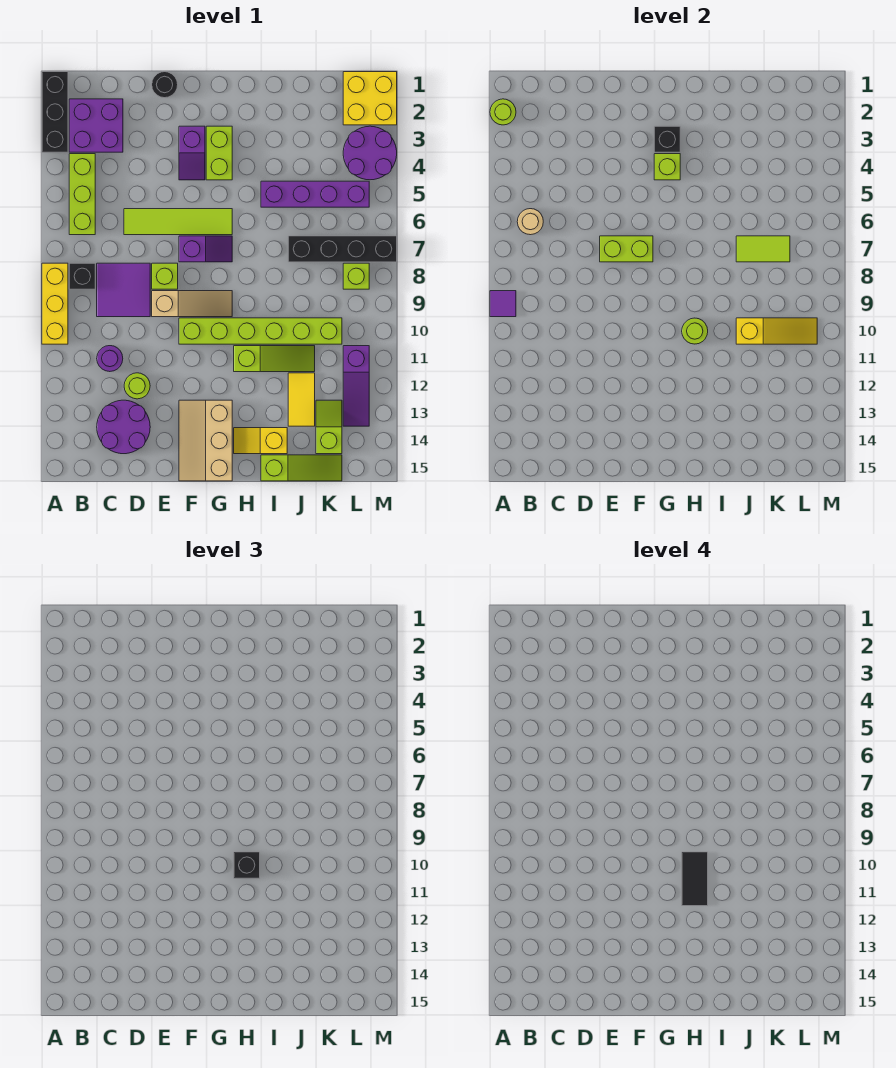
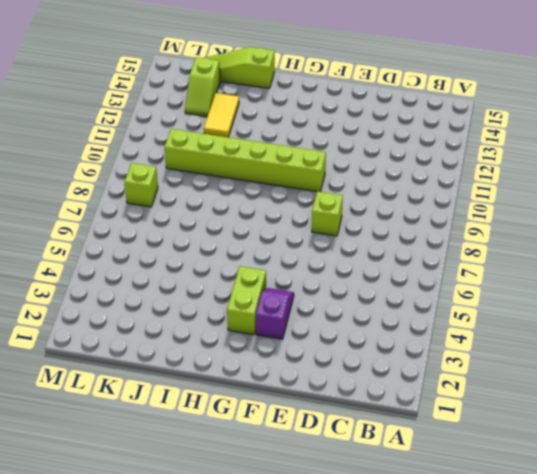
none -> black 1x3 brick [42,72,68,152]
none -> yellow 1x3 brick [42,263,68,344]
none -> purple 2x2 brick [69,99,123,152]
none -> lime 1x3 brick [69,154,95,235]

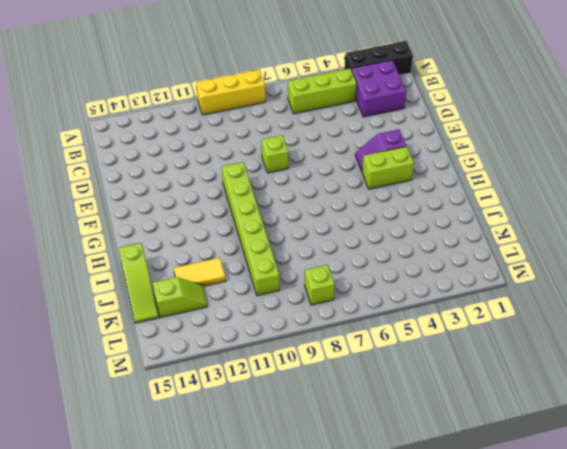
none -> black 1x1 brick [69,263,95,289]
none -> purple 2x2 tile [97,263,150,317]
none -> purple 1x1 round brick [97,346,123,372]
none -> purple 2x2 round brick [97,400,150,454]

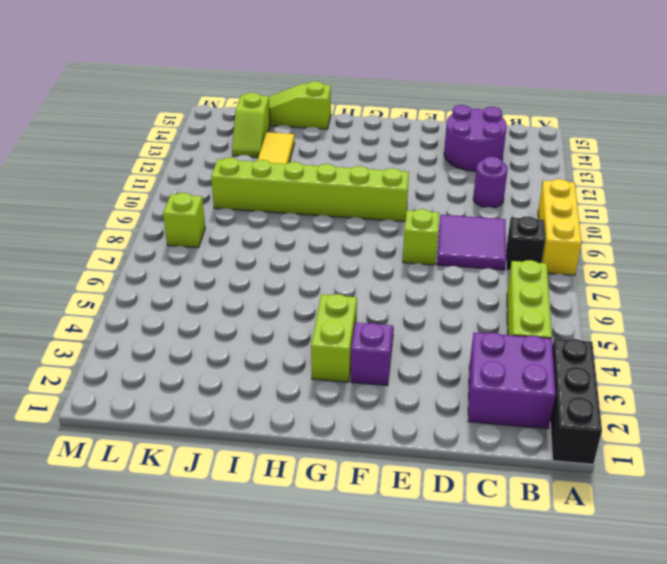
none -> lime 1x4 tile [124,209,232,235]
none -> lime 1x1 round brick [124,373,150,399]
none -> black 1x1 round brick [152,72,178,98]
none -> tan 1x3 slope [152,291,232,317]

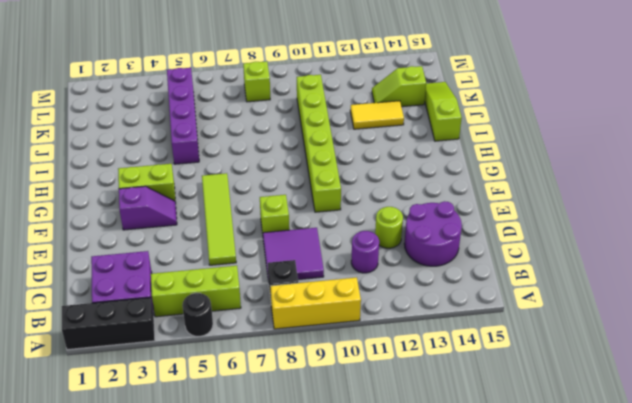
black 1x1 round brick [182,293,213,336] -> black 1x1 round brick moved to [152,72,178,98]
none -> tan 1x3 slope [152,291,232,317]
none -> purple 1x2 slope [179,236,232,262]
none -> tan 2x3 slope [179,400,232,481]
none -> lime 1x3 slope [234,346,315,372]

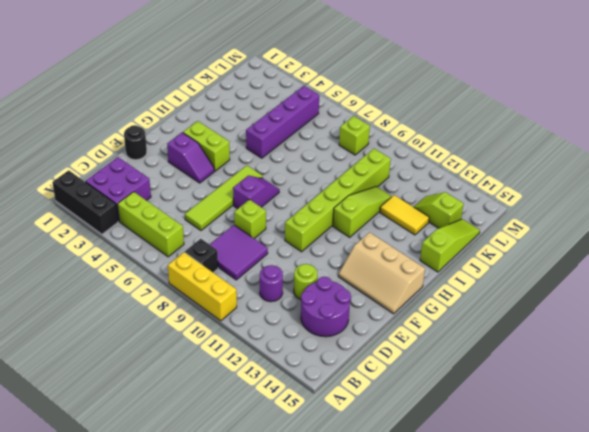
none -> tan 1x3 slope [152,291,232,317]
none -> yellow 1x2 slope [234,428,287,454]
none -> black 1x4 brick [288,236,397,262]
none -> yellow 2x2 brick [343,72,397,125]

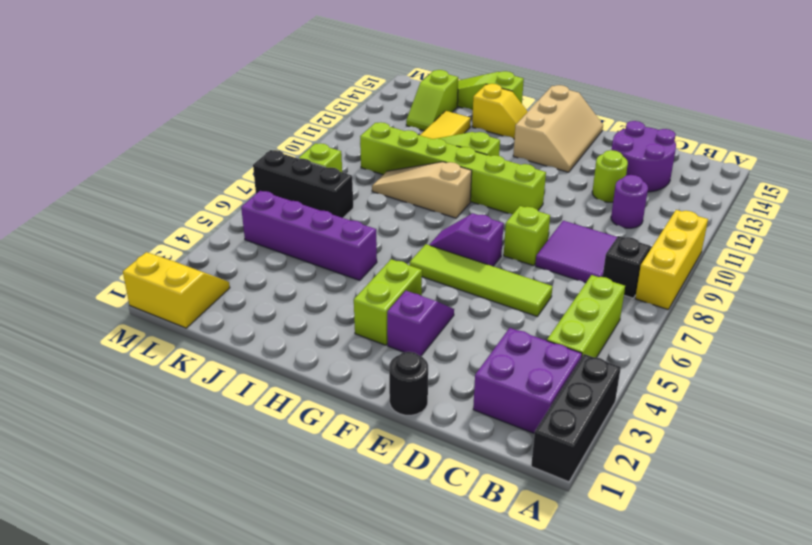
tan 1x3 slope [372,162,472,218] -> tan 1x3 slope moved to [152,291,232,317]
black 1x3 brick [253,150,353,218] -> black 1x4 brick [288,236,397,262]
yellow 2x2 slope [123,252,230,328] -> yellow 2x2 brick [343,72,397,125]
none -> purple 2x2 round brick [343,126,397,180]
none -> purple 1x3 slope [343,346,369,426]
none -> lime 1x1 round brick [490,99,516,125]
none -> purple 1x1 tile [490,291,516,317]

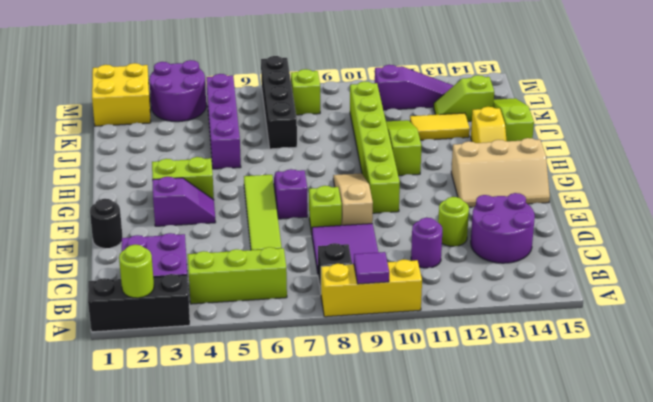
none -> tan 1x1 round brick [517,209,543,235]
none -> lime 1x2 brick [600,236,653,262]
none -> black 1x1 brick [654,126,680,152]
none -> lime 1x1 brick [654,154,680,180]

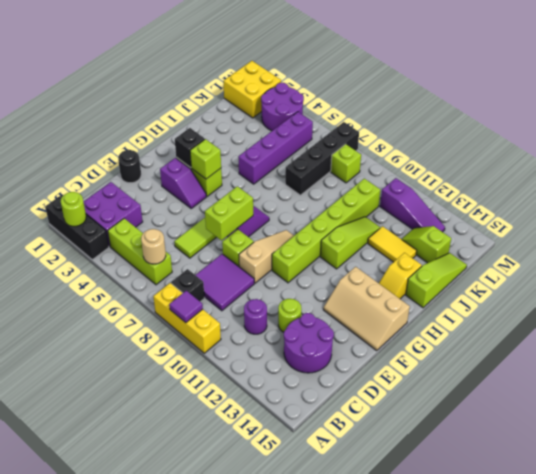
none -> lime 1x1 round brick [682,318,708,344]
none -> lime 1x2 tile [736,236,790,262]
none -> yellow 1x3 slope [736,318,817,344]
none -> black 1x1 brick [234,852,260,878]

